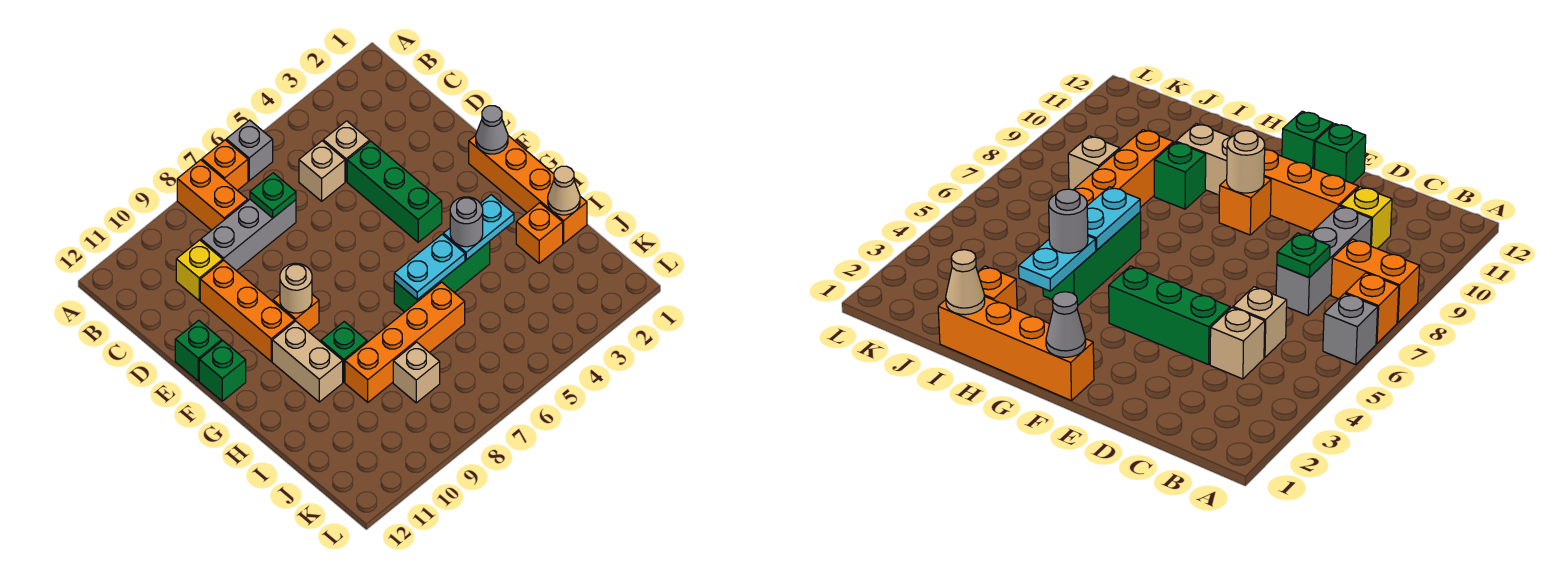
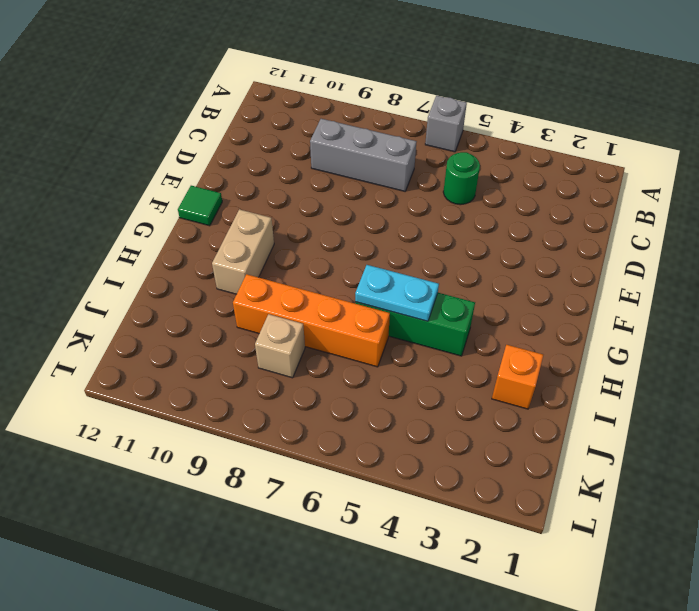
green 1x1 round brick [443,152,480,205] -> tan 1x1 brick [299,141,345,201]
green 1x1 tile [178,186,222,226] -> green 1x1 brick [199,341,246,401]
none -> orange 1x1 brick [202,140,248,191]
none -> orange 1x2 brick [177,160,248,230]
none -> tan 1x1 brick [323,121,370,181]

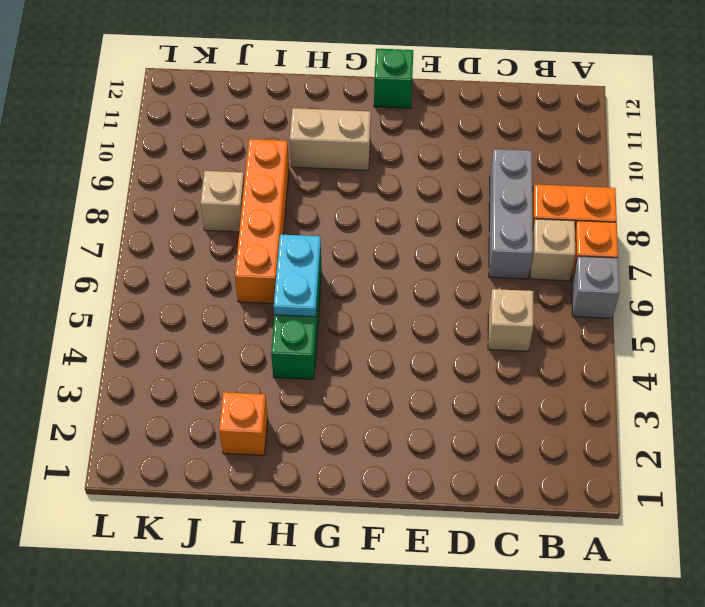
tan 1x1 brick [530,219,575,281] -> tan 1x1 brick moved to [323,121,370,181]
none -> yellow 1x1 brick [176,240,223,301]
none -> green 1x3 brick [347,141,442,242]
none -> orange 1x3 brick [200,260,295,361]

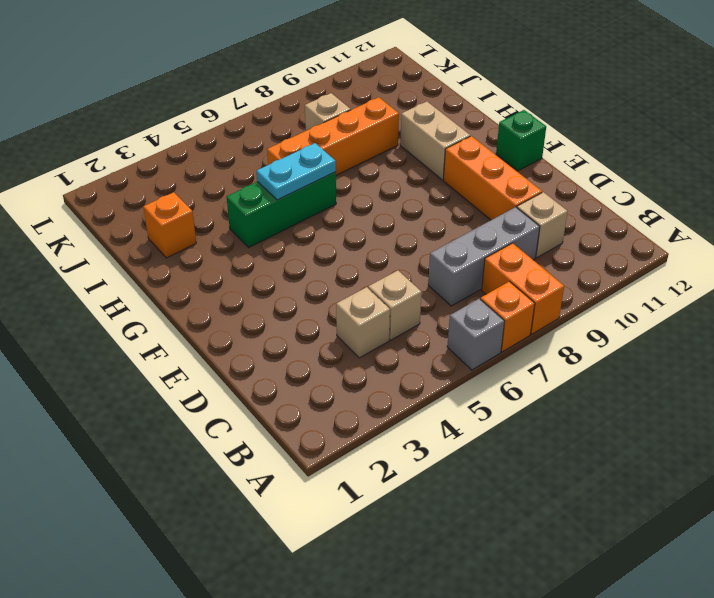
tan 1x1 brick [517,192,568,258] -> yellow 1x1 brick [176,240,223,301]
none -> green 1x3 brick [347,141,442,242]
none -> green 1x1 brick [175,320,222,381]
none -> orange 1x4 brick [469,135,587,243]

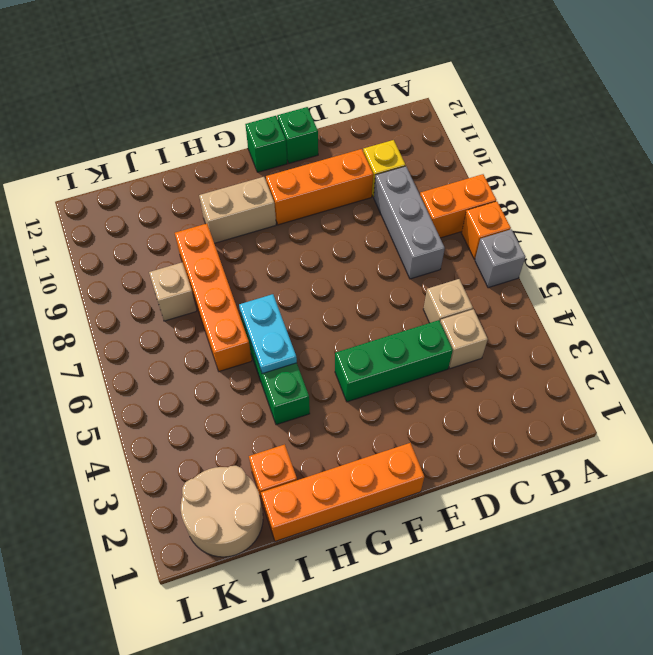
tan 2x2 round brick [181,466,263,557] -> none
none -> orange 1x1 brick [273,294,319,332]
none -> green 1x1 brick [321,322,367,382]
none -> green 1x1 plate [250,173,296,218]

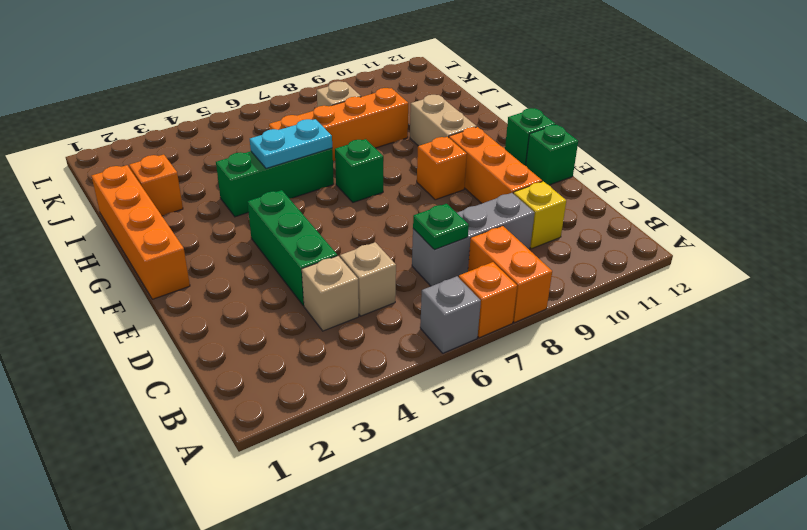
green 1x1 brick [335,139,383,202] -> green 1x1 brick moved to [321,322,367,382]
none -> grey 1x1 cone [476,106,508,154]
none -> tan 1x1 round brick [280,263,312,313]
none -> cyan 1x2 plate [443,195,514,260]

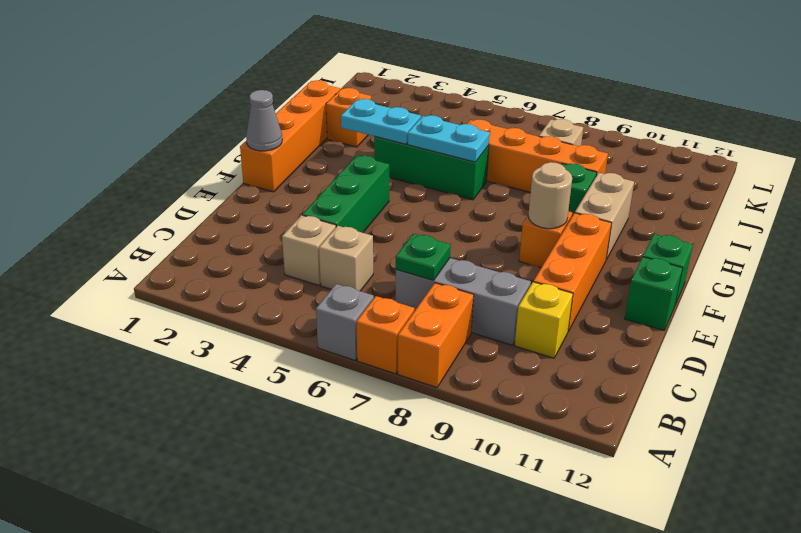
none -> tan 1x1 cone [548,166,580,215]
none -> grey 1x1 round brick [450,197,483,247]

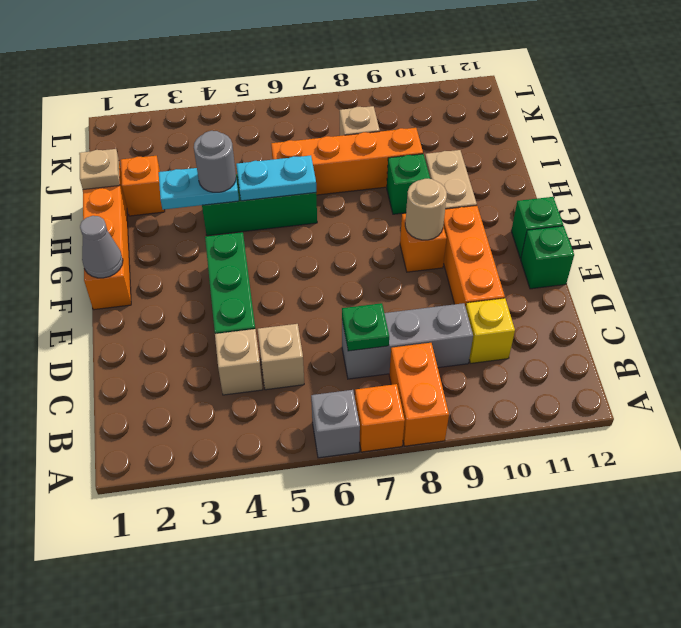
tan 1x1 plate [79,149,120,190] -> tan 1x1 cone [548,166,580,215]

